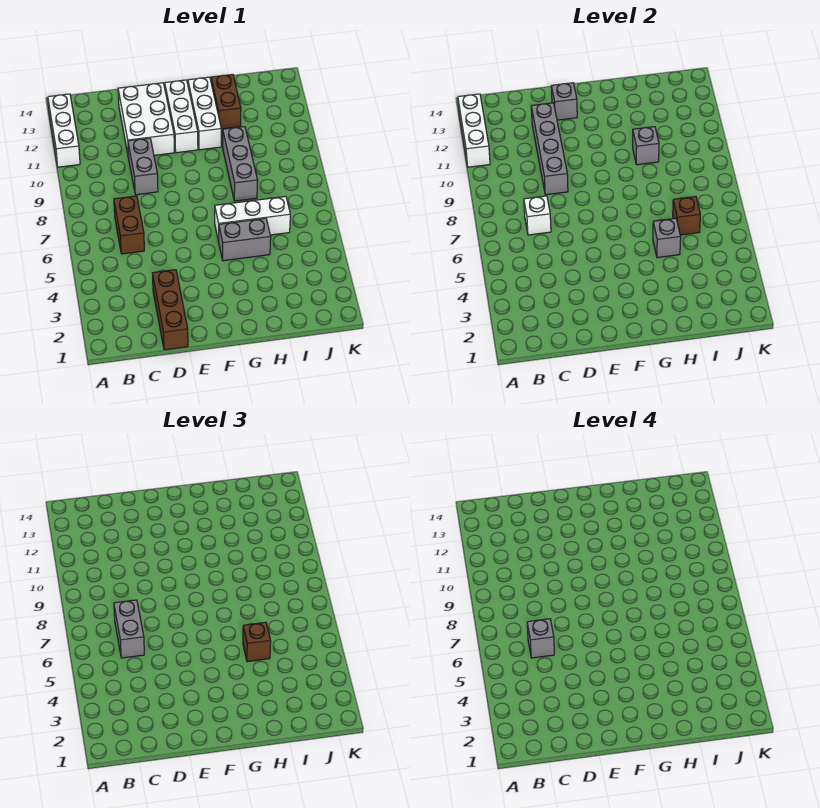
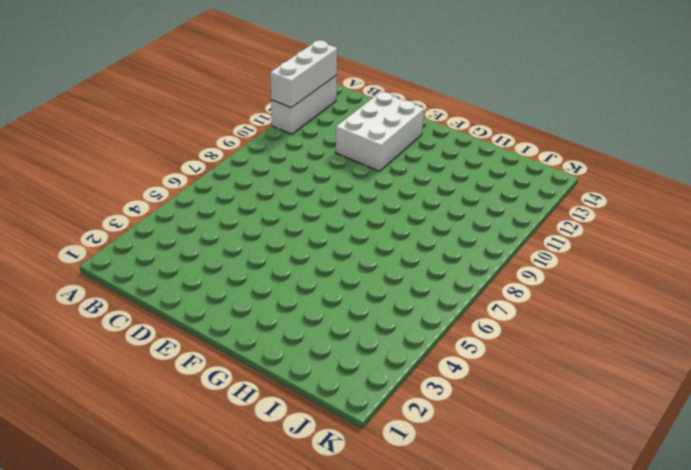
none -> brown 1x2 brick [114,196,144,254]
none -> brown 1x3 brick [153,270,188,350]
none -> grey 1x2 brick [128,138,158,195]

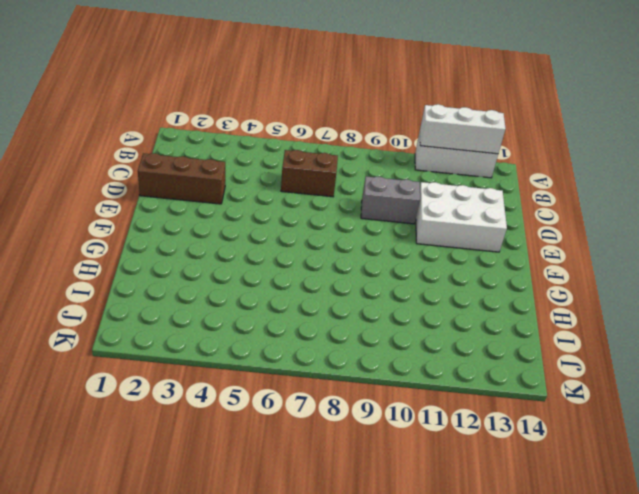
none -> white 1x3 brick [165,80,198,153]
none -> grey 1x2 brick [219,218,271,261]
none -> white 1x3 brick [215,196,290,241]

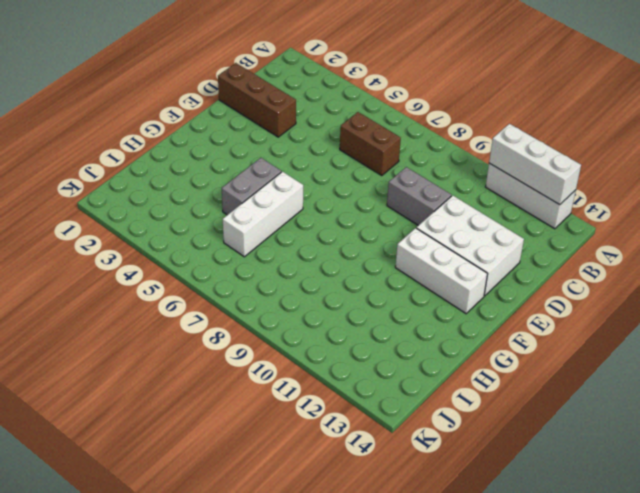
none -> white 1x3 brick [188,77,221,150]
none -> grey 1x3 brick [223,127,258,201]
none -> brown 1x2 brick [211,74,241,129]

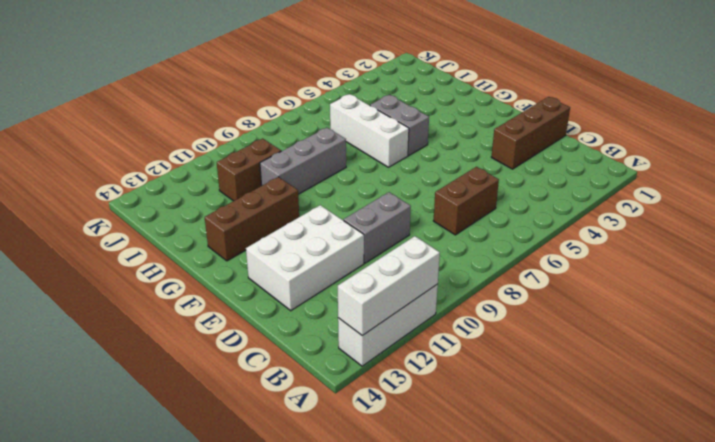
brown 1x3 brick [205,177,299,261] -> white 1x3 brick [188,77,221,150]
brown 1x2 brick [217,139,281,201] -> brown 1x2 brick moved to [211,74,241,129]
none -> white 1x3 brick [165,80,198,153]
none -> white 1x1 brick [524,196,551,235]
none -> grey 1x4 brick [531,103,568,195]

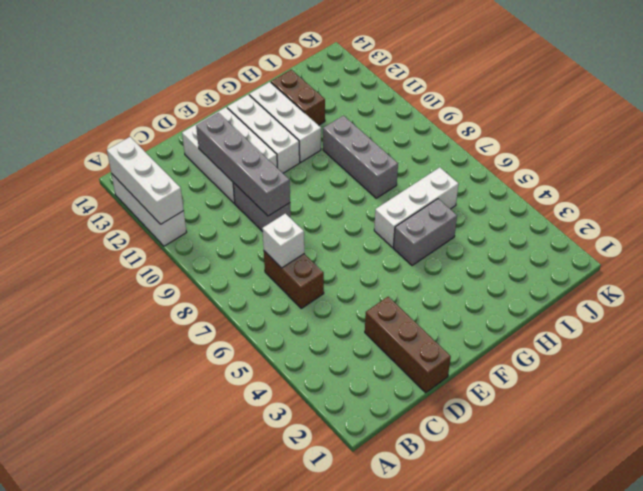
none -> grey 1x1 brick [551,83,577,120]
none -> grey 1x1 brick [653,218,681,258]
none -> grey 1x1 brick [633,127,659,165]

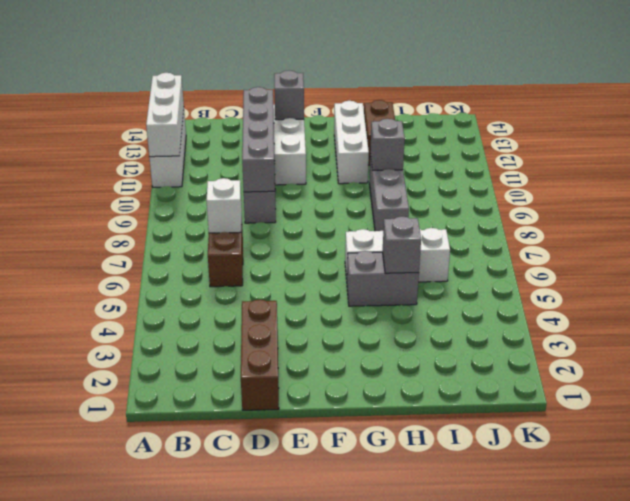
none -> white 1x3 brick [165,80,198,153]
none -> brown 1x1 brick [673,196,700,235]
none -> grey 1x2 brick [114,600,144,658]

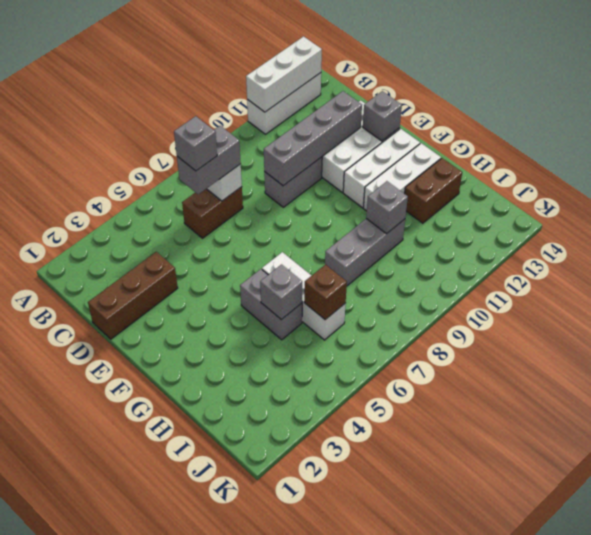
none -> brown 1x1 brick [243,622,271,662]

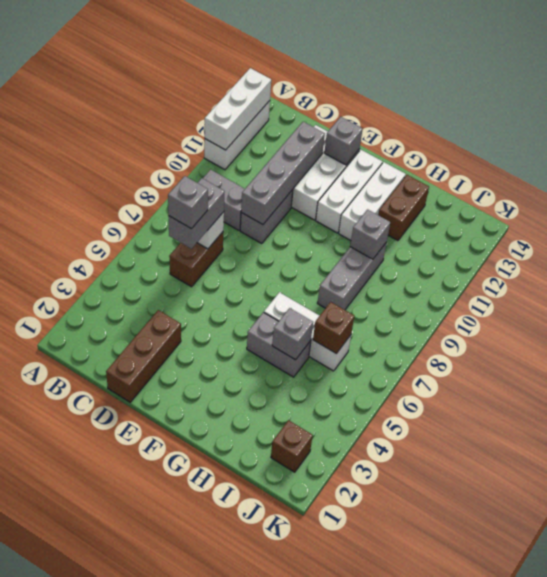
grey 1x2 brick [203,170,244,230] -> none
brown 1x1 brick [271,420,313,472] -> brown 1x1 brick moved to [243,622,271,662]

